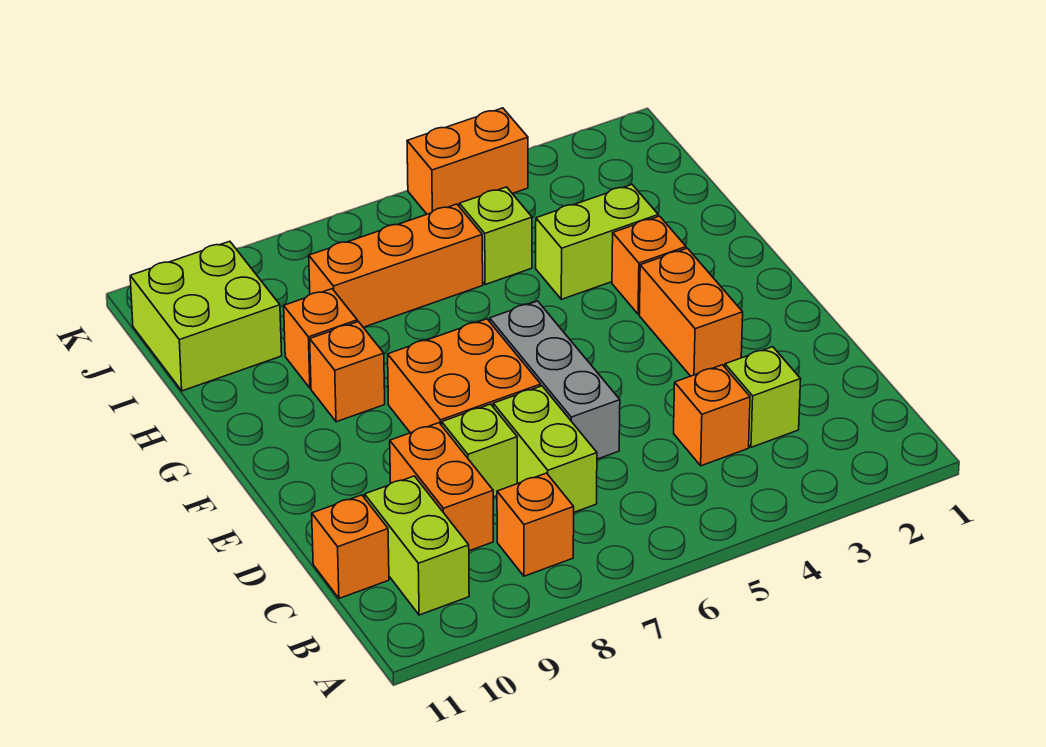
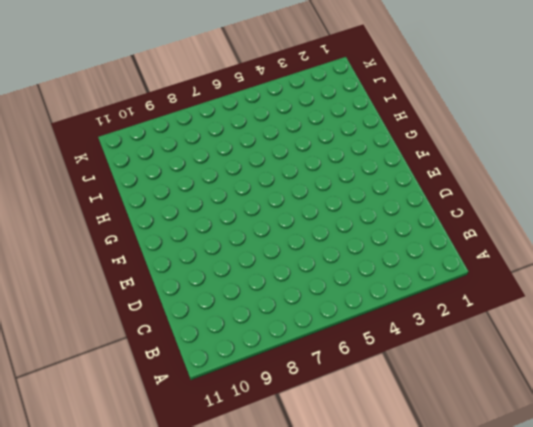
none -> orange 1x1 brick [497,473,574,576]
none -> lime 1x2 brick [365,476,469,615]
none -> lime 1x1 brick [725,347,801,447]

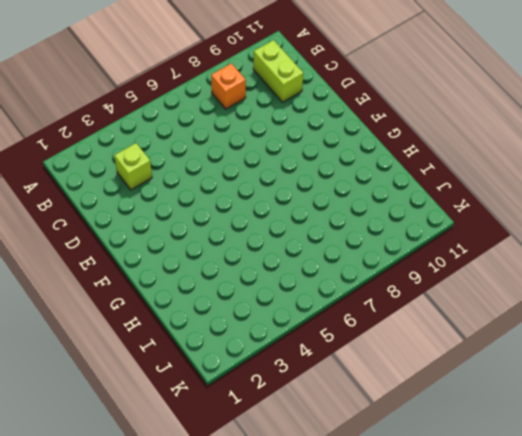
none -> orange 1x1 brick [674,365,750,466]
none -> lime 1x2 brick [493,386,597,512]
none -> orange 1x2 brick [390,423,493,551]

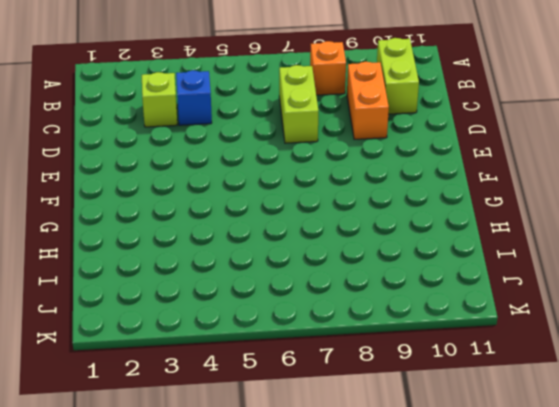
blue 1x1 brick [176,70,212,125] -> orange 1x1 brick [674,365,750,466]
none -> orange 1x1 brick [312,495,389,598]
none -> grey 1x3 brick [490,301,620,459]
none -> lime 1x1 brick [442,404,517,497]

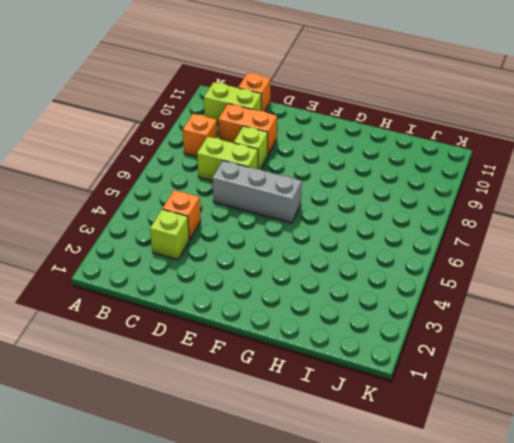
none -> orange 1x2 brick [639,248,743,376]
none -> orange 2x2 brick [388,319,541,433]
none -> orange 1x1 brick [612,216,686,314]

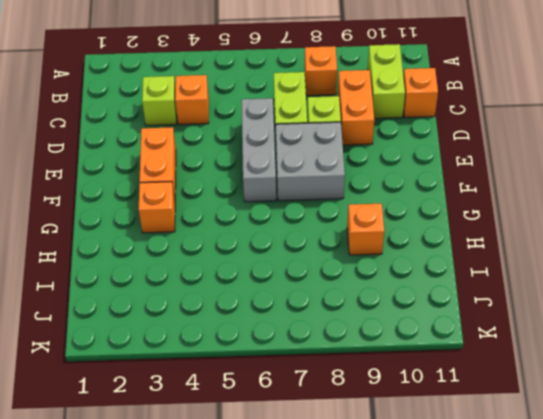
grey 2x2 brick [275,122,345,201] -> orange 2x2 brick [388,319,541,433]
none -> orange 1x1 brick [310,322,385,422]
none -> lime 1x2 brick [536,185,658,299]
none -> lime 1x1 brick [459,187,532,285]

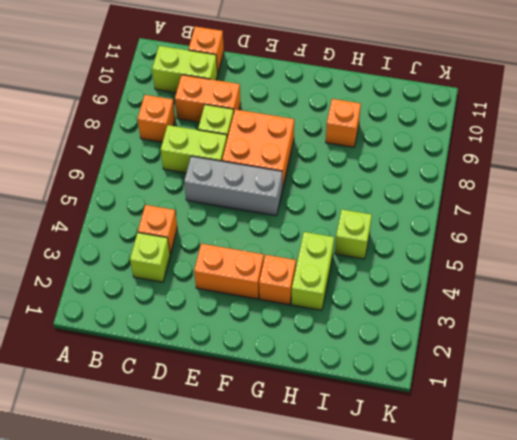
none -> orange 1x1 brick [310,322,385,422]
none -> orange 1x3 brick [309,204,483,327]
none -> lime 2x2 brick [130,241,282,391]

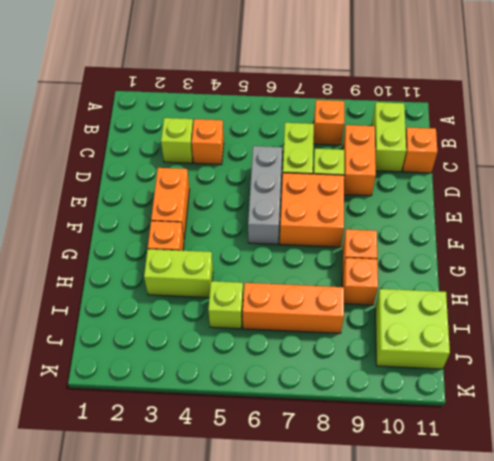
none -> orange 1x2 brick [407,108,528,214]

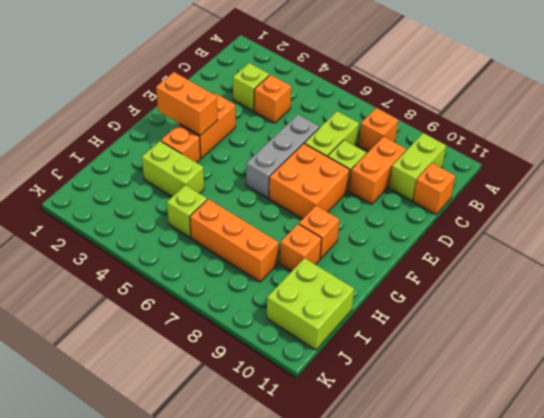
orange 1x2 brick [156,72,218,135] -> orange 1x2 brick moved to [407,108,528,214]

